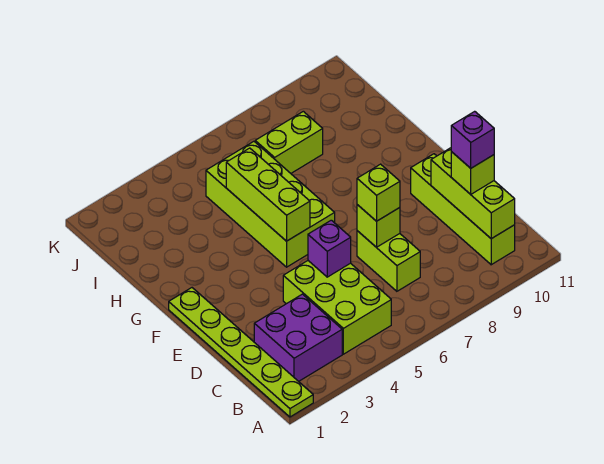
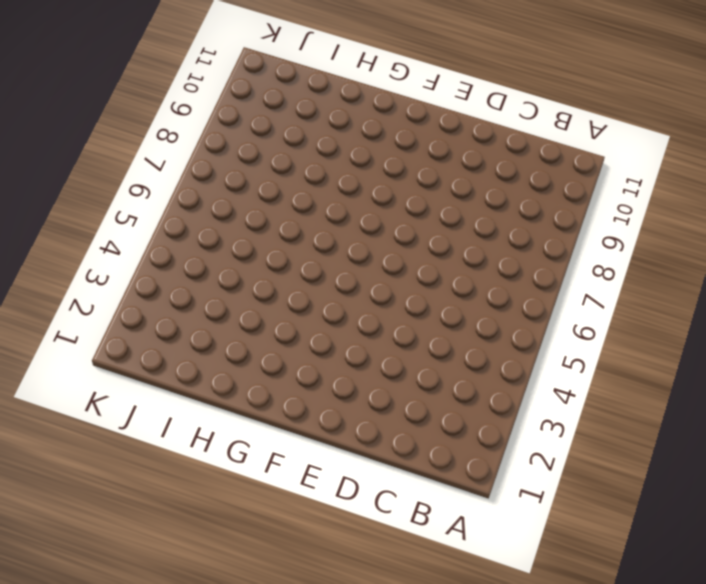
none -> lime 1x6 plate [169,288,313,417]
none -> purple 2x2 brick [254,294,342,381]
none -> lime 2x3 brick [283,261,391,354]

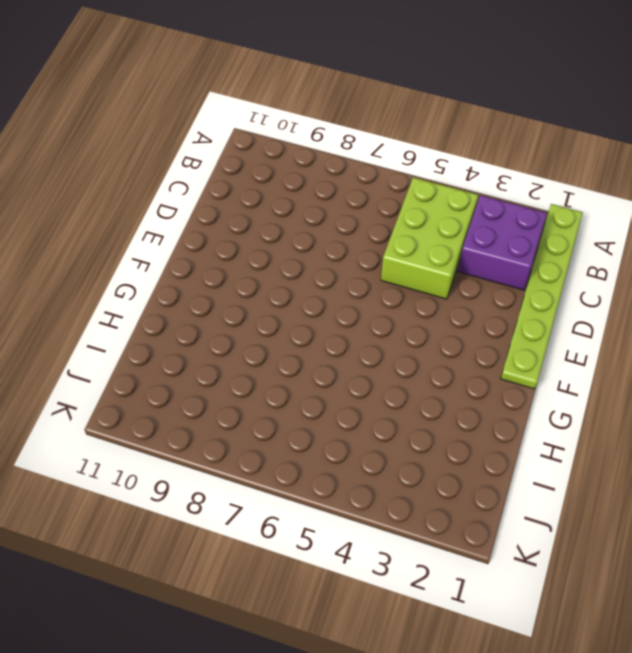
none -> lime 1x4 brick [411,154,515,265]
none -> lime 1x2 brick [357,231,420,291]
none -> lime 2x4 brick [206,141,335,267]

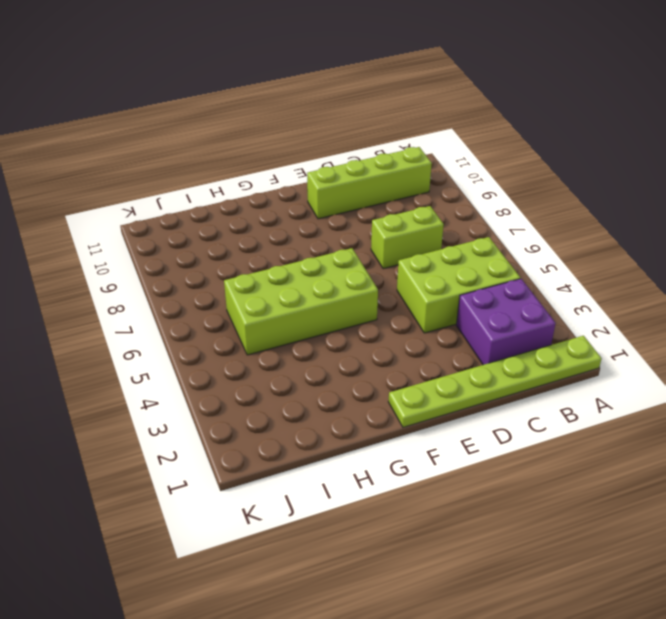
none -> lime 1x2 brick [255,111,323,173]
none -> lime 1x3 brick [431,148,515,239]
none -> purple 1x1 brick [308,220,351,277]

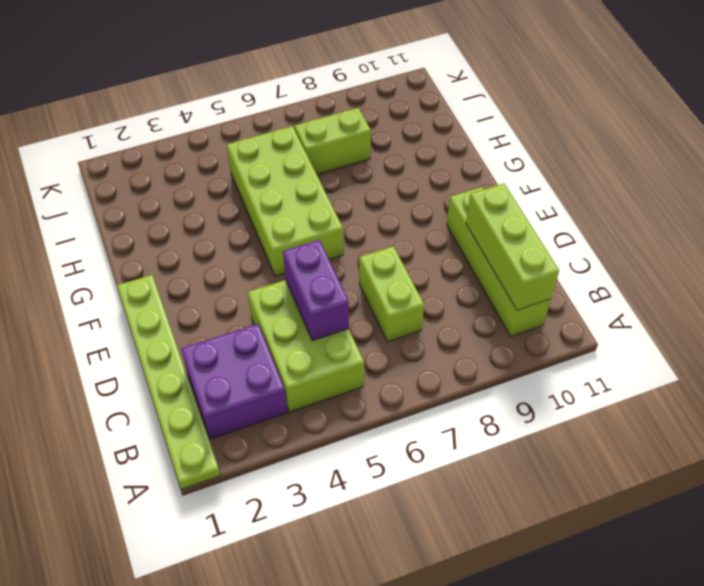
purple 1x2 brick [283,240,349,341] -> purple 1x1 brick [308,220,351,277]
none -> lime 1x1 brick [357,205,400,247]
none -> lime 1x3 brick [226,148,310,241]
none -> lime 1x1 brick [451,152,494,194]

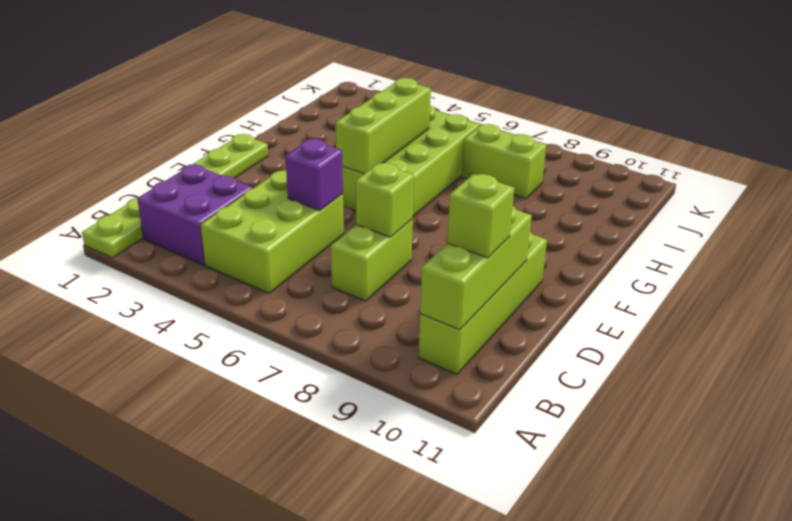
none -> lime 1x1 brick [357,164,400,221]
none -> purple 1x1 brick [451,111,494,168]

